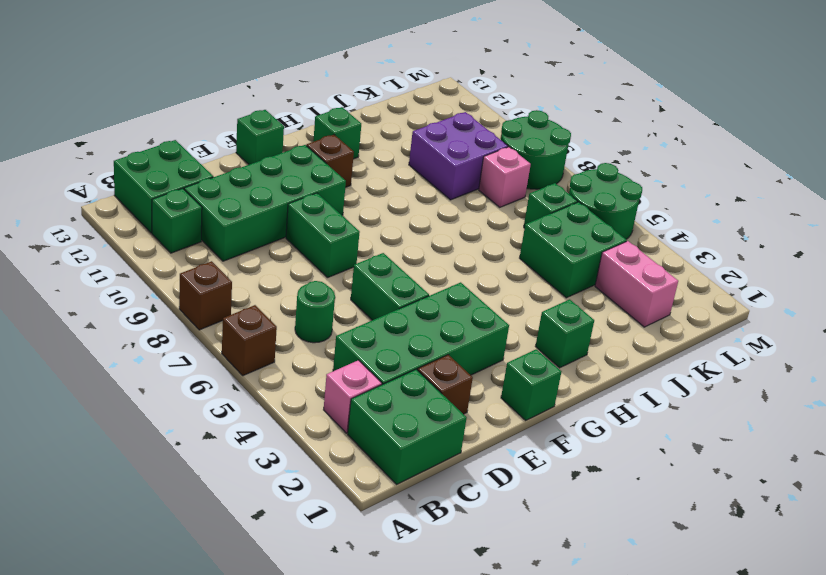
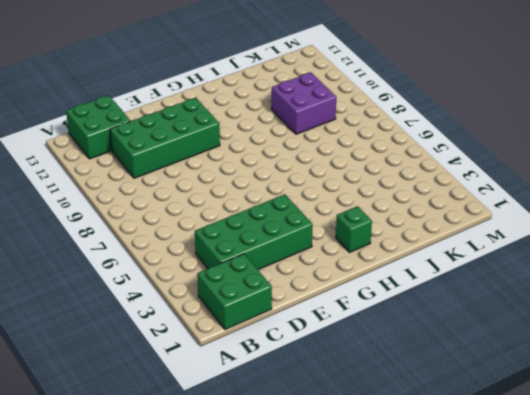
none -> brown 1x1 brick [222,305,277,376]
none -> brown 1x1 brick [179,261,232,330]
none -> pink 1x1 brick [324,360,382,433]

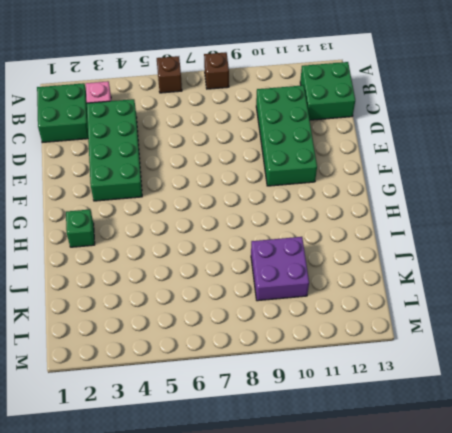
none -> green 1x1 brick [152,188,202,253]
none -> green 1x1 round brick [295,281,335,343]
none -> brown 1x1 brick [418,355,473,414]

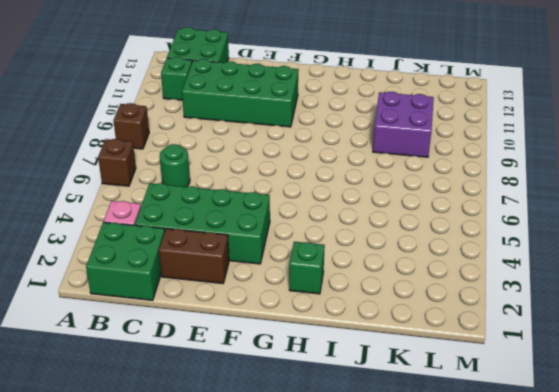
brown 1x2 brick [159,229,229,284] -> brown 1x1 brick [418,355,473,414]
none -> green 1x2 brick [351,253,429,320]
none -> green 1x2 brick [286,193,360,278]
none -> green 1x1 brick [501,349,561,420]

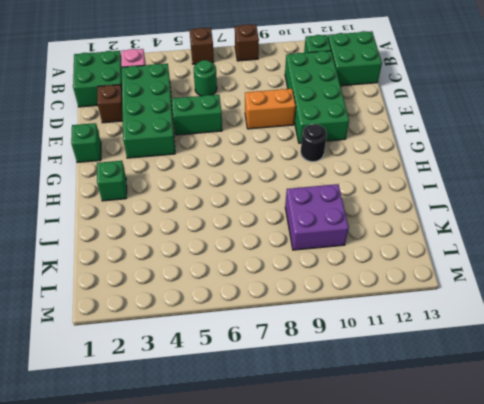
orange 1x2 brick [245,89,296,129] -> green 1x2 brick [286,193,360,278]
black 1x1 round brick [301,124,327,162] -> none
none -> green 1x1 brick [236,110,284,165]
none -> brown 1x1 brick [306,135,354,187]
none -> green 1x1 brick [313,107,361,159]

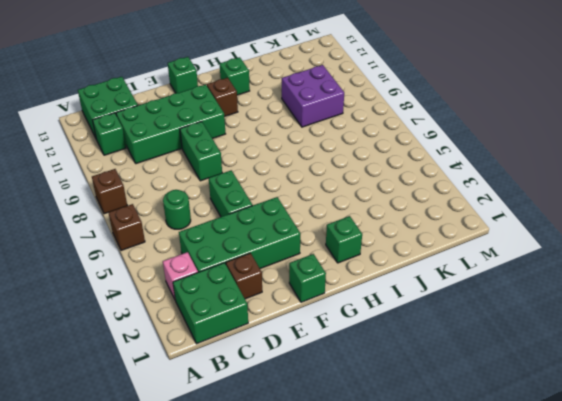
none -> green 2x2 brick [520,202,627,298]
none -> pink 1x2 brick [595,241,678,327]
none -> green 1x1 brick [524,183,578,228]

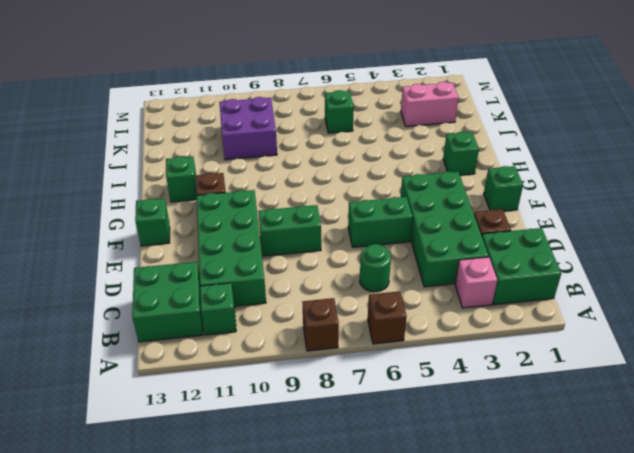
none -> green 2x2 brick [520,202,627,298]
none -> pink 1x1 brick [479,147,531,207]
none -> green 2x2 round brick [569,163,642,239]

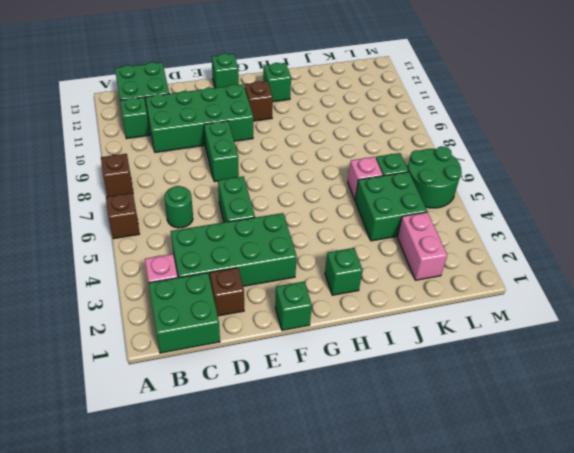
pink 1x1 brick [348,157,383,200] -> pink 1x1 brick moved to [479,147,531,207]
none -> purple 2x2 brick [409,112,508,200]
none -> green 2x2 round brick [501,110,571,189]

